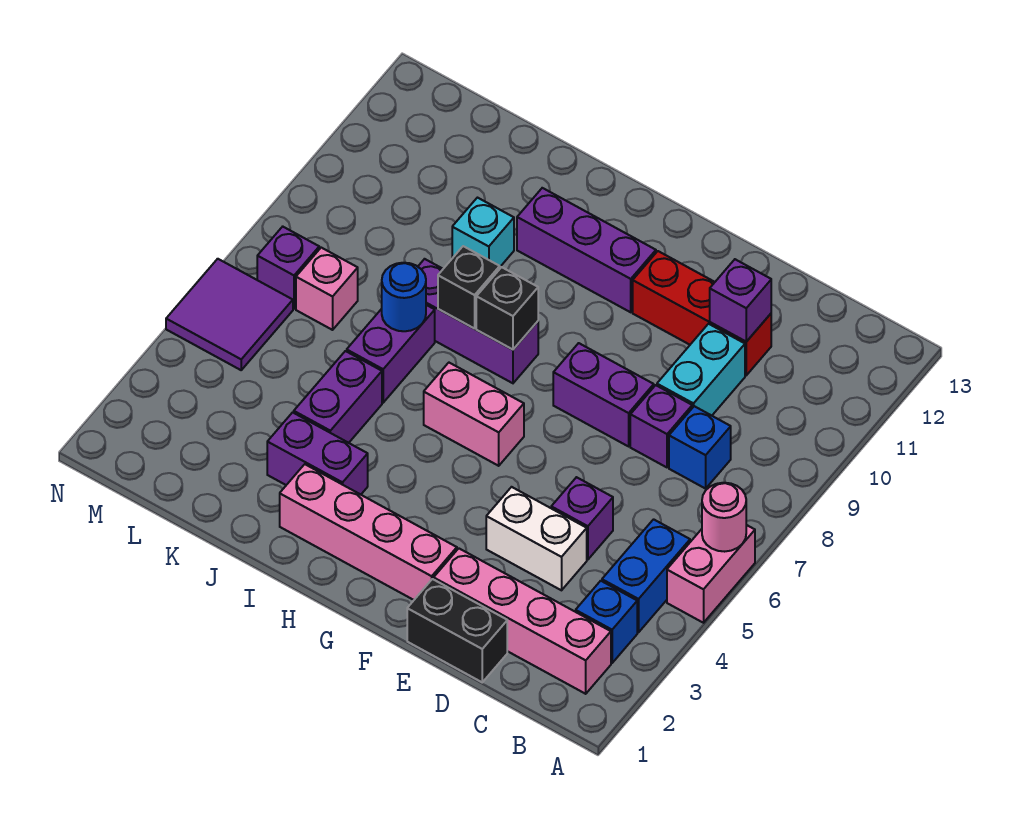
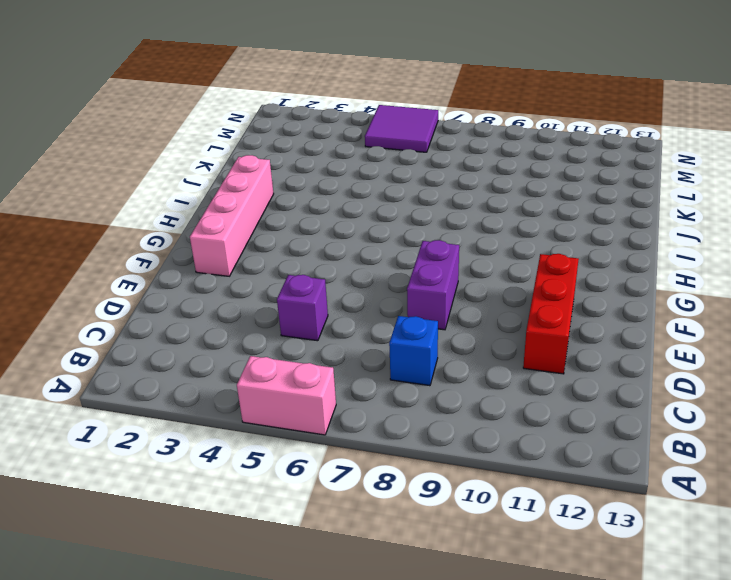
none -> pink 1x4 brick [434,548,611,694]
none -> blue 1x1 brick [576,581,637,663]
none -> blue 1x2 brick [602,519,690,632]

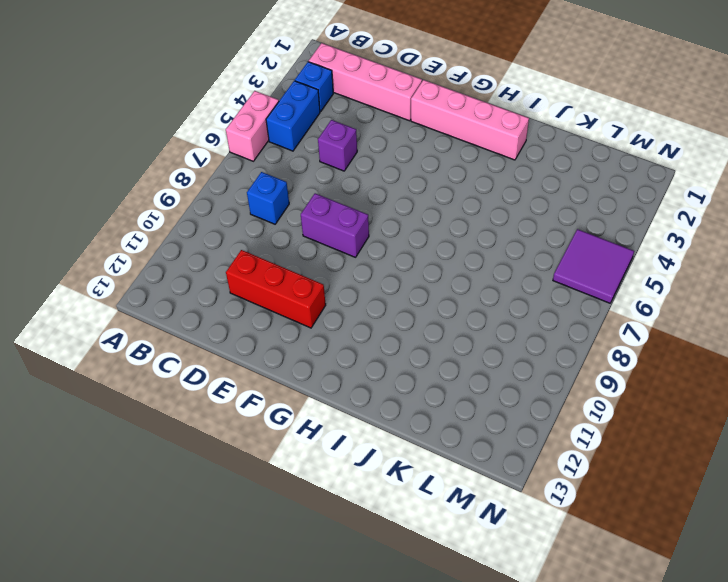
none -> black 1x2 brick [407,579,507,682]
none -> white 1x2 brick [486,487,587,590]
none -> purple 1x1 brick [630,385,692,467]

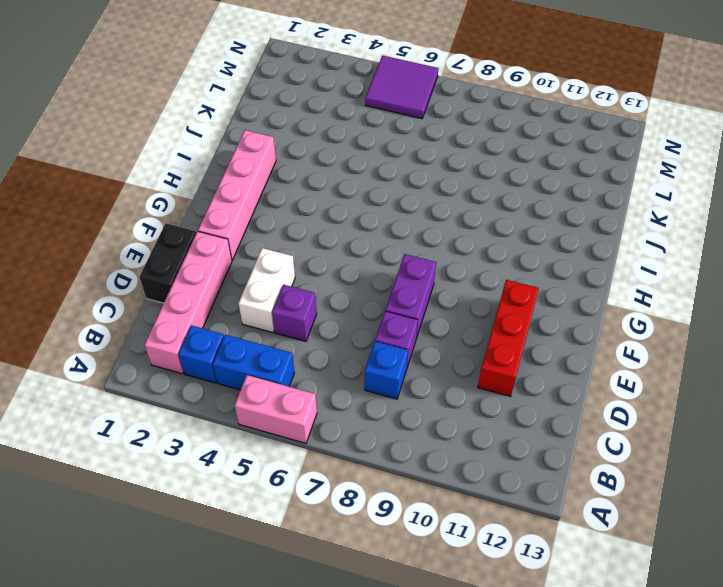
none -> cyan 1x2 brick [657,324,745,416]
none -> pink 1x2 brick [424,363,524,466]
none -> purple 1x3 brick [517,188,656,312]

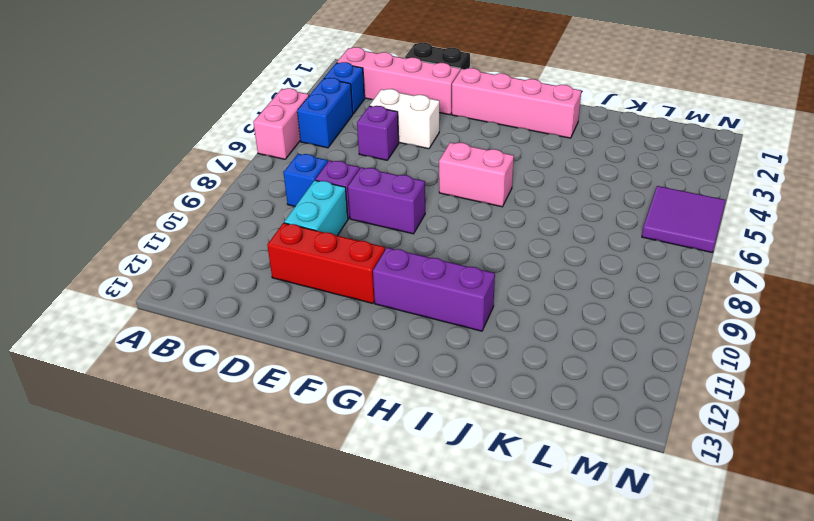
none -> purple 1x3 brick [418,259,538,383]
none -> purple 1x2 brick [267,412,368,495]
none -> purple 1x2 brick [294,351,382,443]

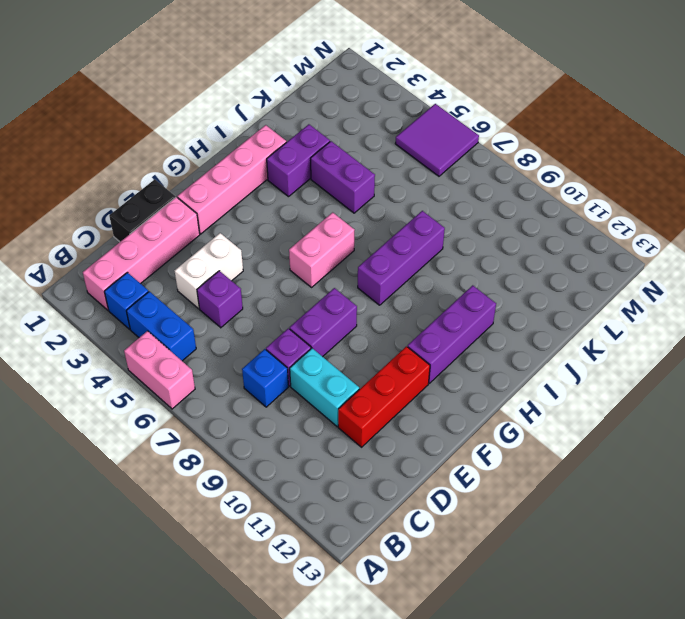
none -> purple 1x2 brick [347,305,435,403]
none -> cyan 1x1 brick [452,198,514,267]
none -> pink 1x1 brick [296,248,358,330]

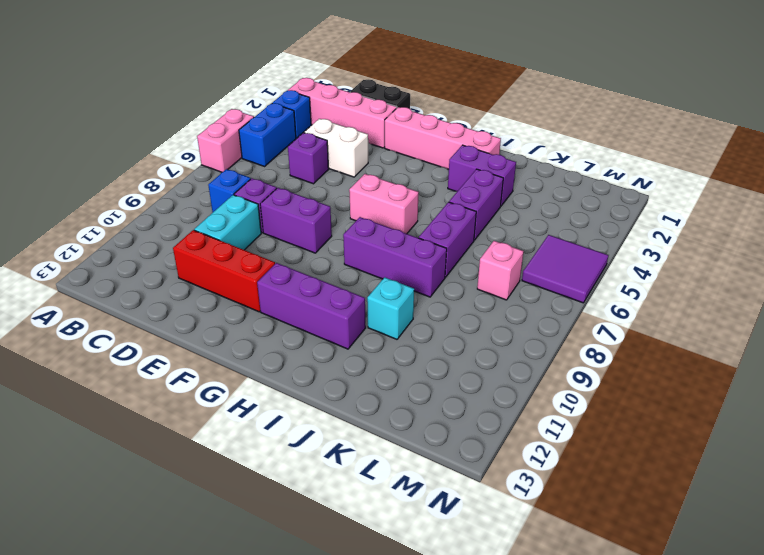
none -> purple 1x1 brick [257,227,319,309]
none -> pink 1x1 round brick [702,483,746,552]
none -> purple 1x1 brick [710,259,771,342]

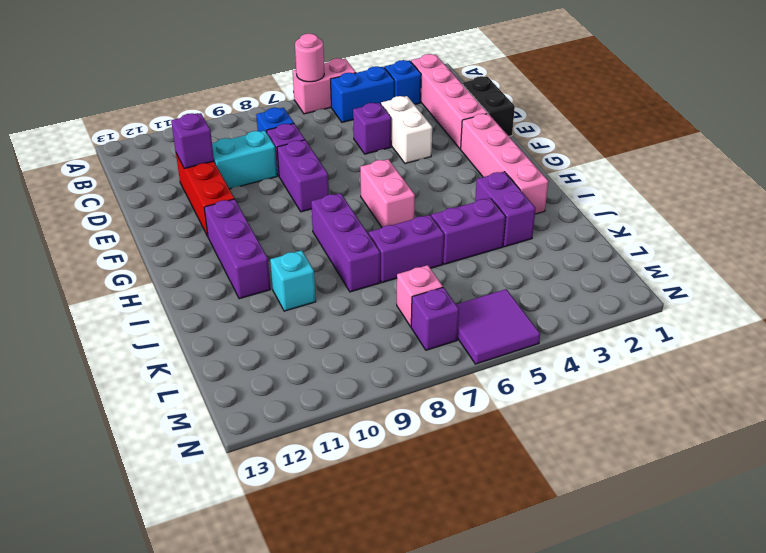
none -> black 1x1 brick [476,267,538,350]
none -> black 1x1 brick [438,246,500,329]
none -> blue 1x1 round brick [382,263,426,331]

